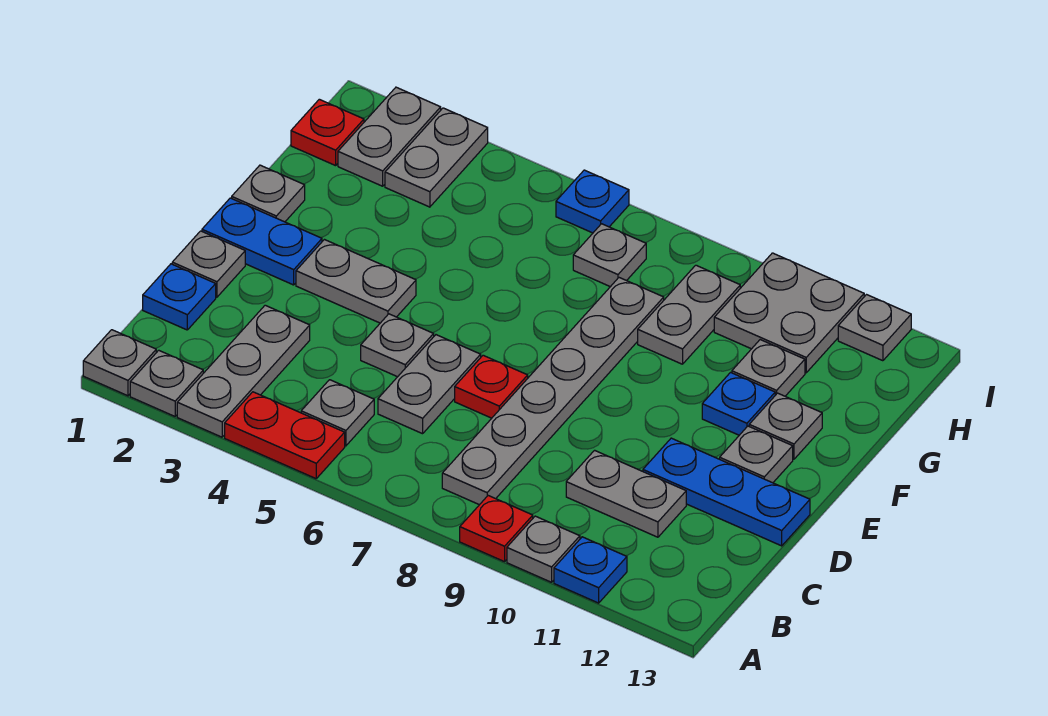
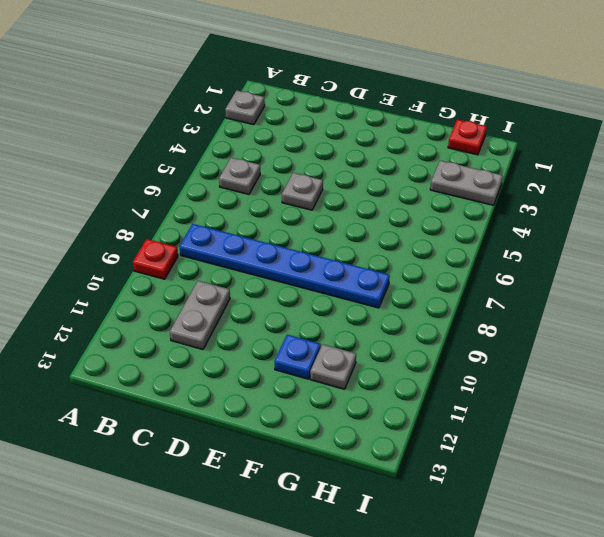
blue 1x6 plate [179,224,390,308] -> grey 1x6 plate [442,278,664,505]
none -> grey 1x1 plate [83,330,156,396]
none -> grey 1x3 plate [177,305,310,437]
none -> red 1x2 plate [225,392,345,479]
none -> grey 1x1 plate [507,516,580,582]

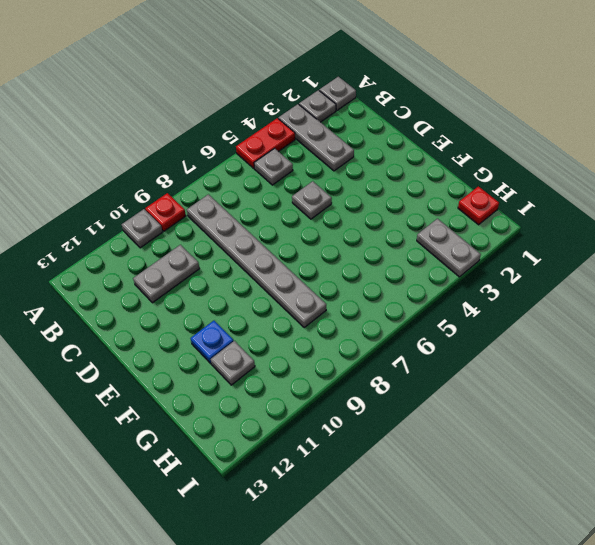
none -> blue 1x1 plate [554,537,627,603]
none -> blue 1x1 plate [143,264,216,330]
none -> grey 1x2 plate [378,335,481,434]
none -> grey 1x1 plate [172,231,245,297]

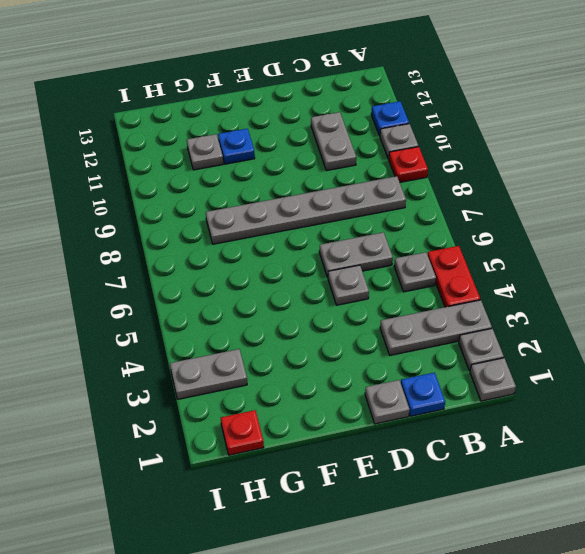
none -> red 1x1 plate [455,355,528,418]
none -> blue 1x3 plate [643,438,810,546]
none -> blue 1x2 plate [202,198,322,285]
none -> grey 1x2 plate [296,240,416,323]

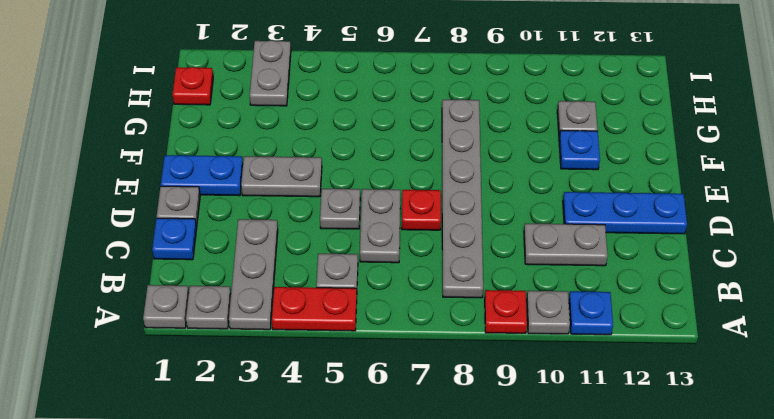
none -> grey 1x1 plate [720,426,793,483]
none -> grey 1x1 plate [232,165,305,222]
none -> grey 1x1 plate [749,393,822,459]
none -> grey 1x2 plate [638,265,740,364]

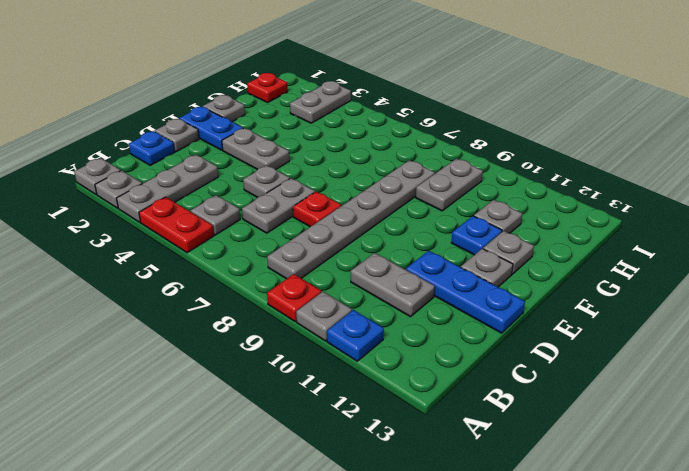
none -> grey 1x2 plate [338,87,441,186]
none -> grey 1x1 plate [573,224,646,287]
none -> grey 2x2 plate [714,253,864,373]
none -> blue 1x1 plate [556,170,629,233]

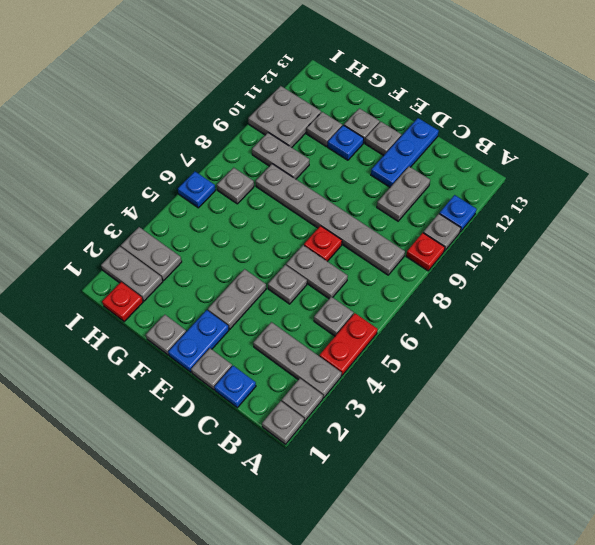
none -> grey 1x1 plate [838,295,911,361]

